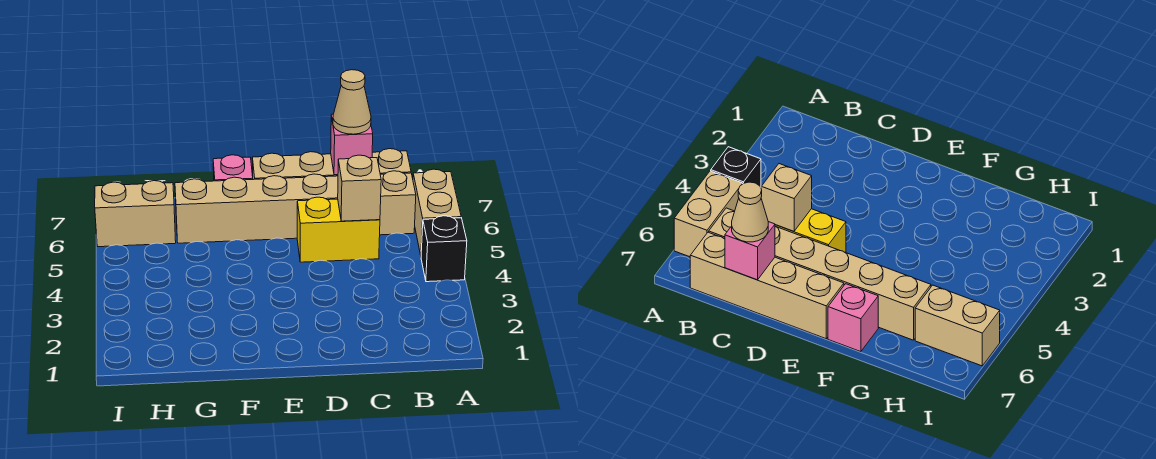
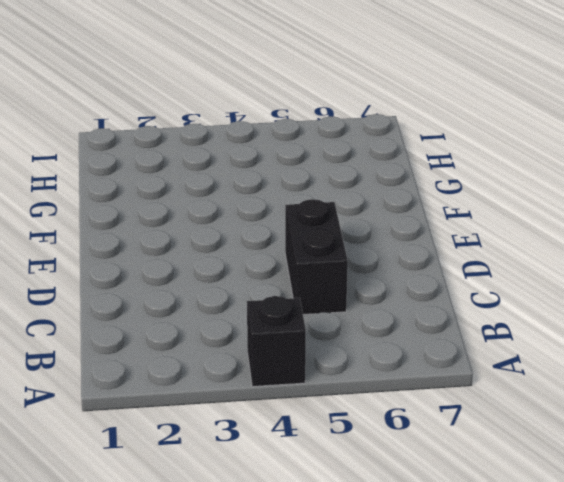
black 1x2 brick [285,199,348,315] -> yellow 1x2 brick [297,197,380,262]
none -> tan 1x2 brick [413,169,461,255]
none -> tan 1x6 brick [175,171,416,243]

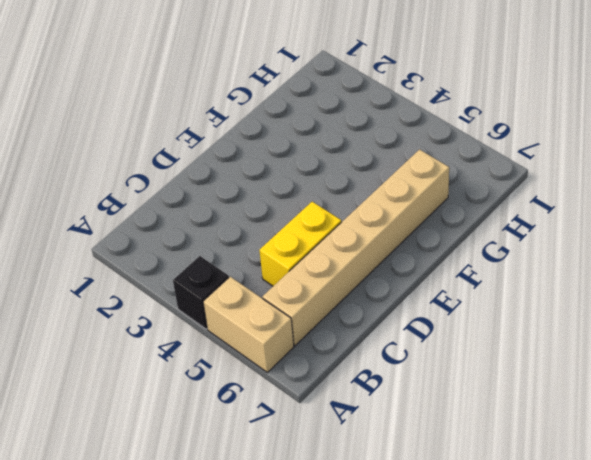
none -> tan 1x4 brick [252,149,411,180]
none -> pink 1x1 brick [213,155,253,181]

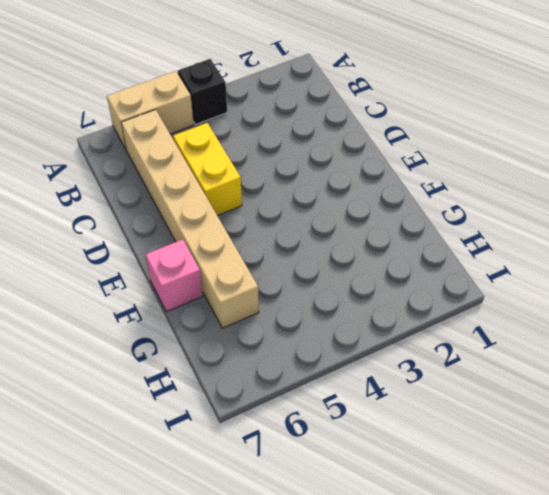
none -> tan 1x4 brick [252,149,411,180]
none -> tan 1x2 brick [95,181,176,247]

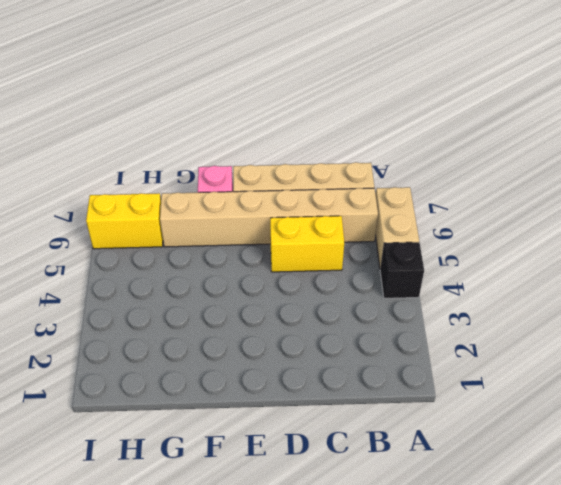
yellow 1x2 brick [86,193,163,249] -> tan 1x2 brick [95,181,176,247]
none -> tan 1x1 brick [338,155,381,221]
none -> pink 1x1 brick [331,114,373,175]

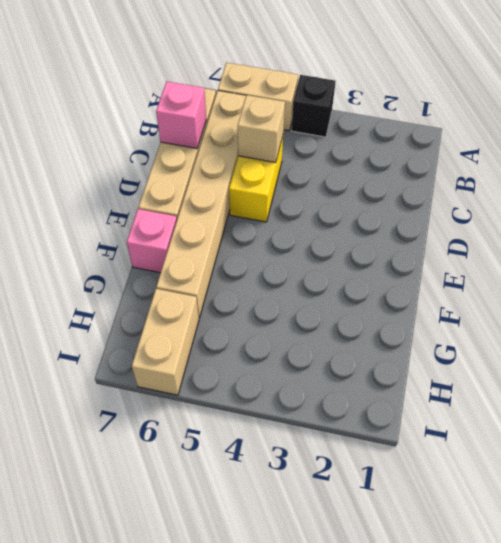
none -> tan 1x1 cone [333,70,371,134]

